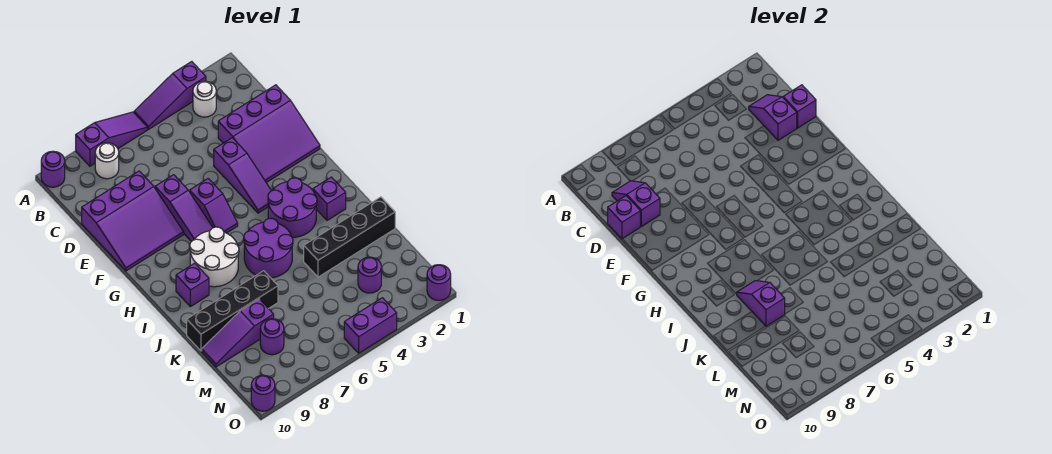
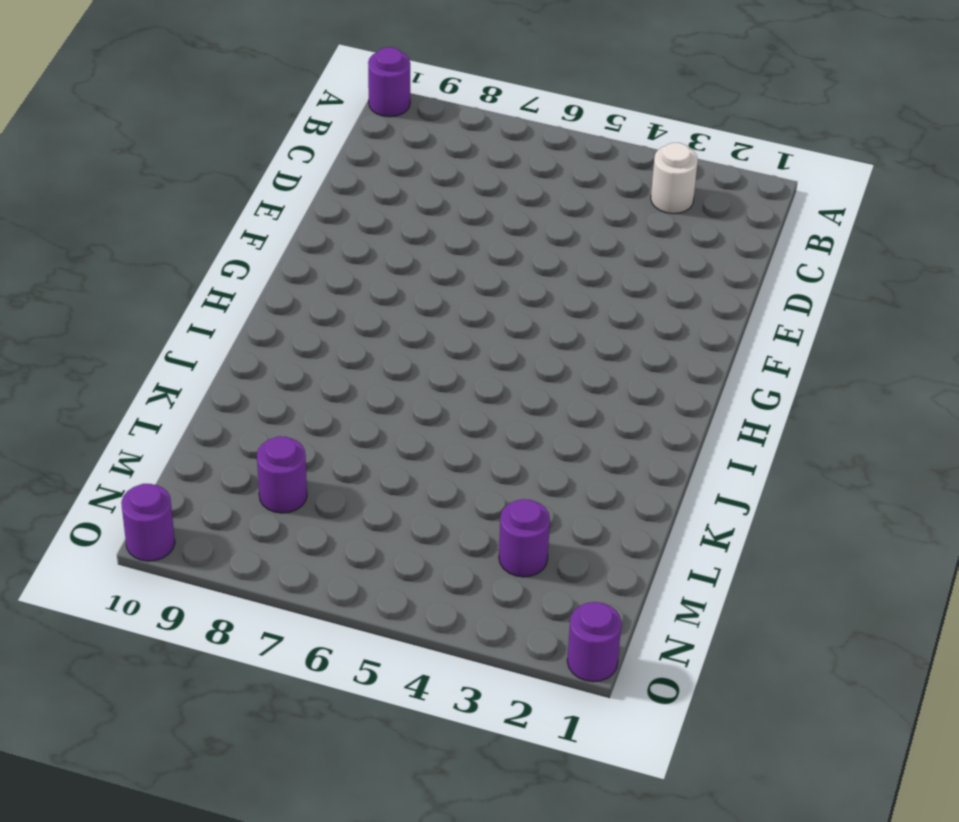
none -> purple 1x3 slope [134,62,206,129]
none -> purple 1x3 slope [76,112,147,166]
none -> white 1x1 round brick [95,143,119,179]

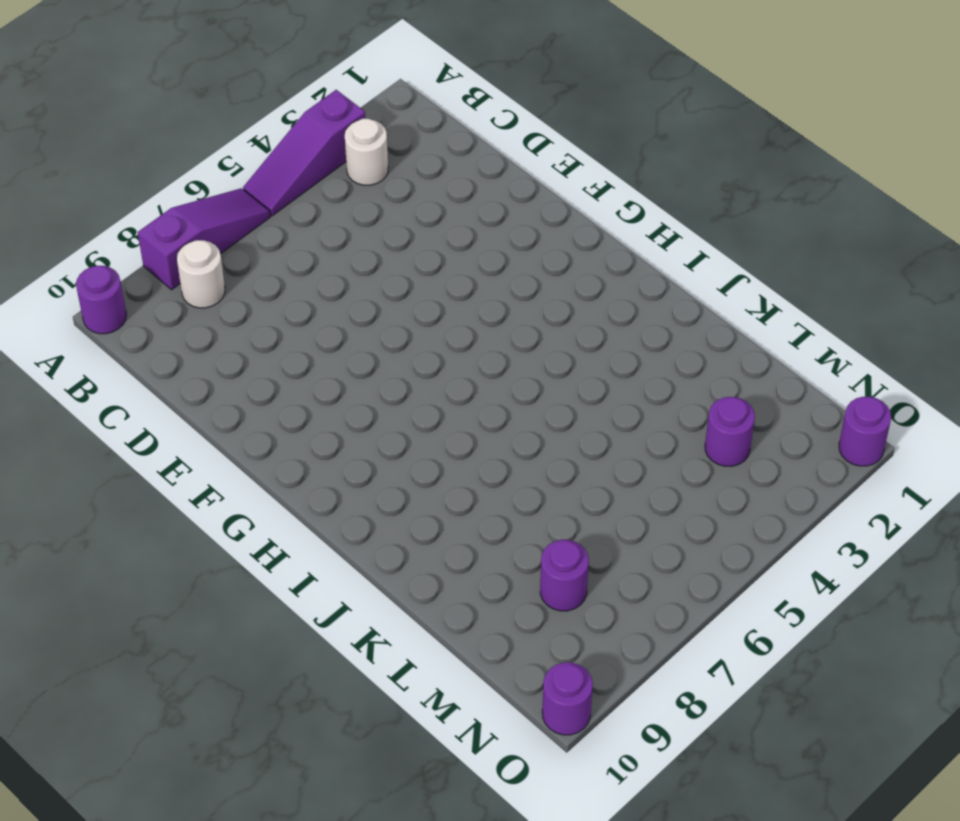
none -> purple 3x3 slope [218,85,320,183]
none -> purple 3x3 slope [82,171,184,271]
none -> purple 1x3 slope [214,138,271,213]

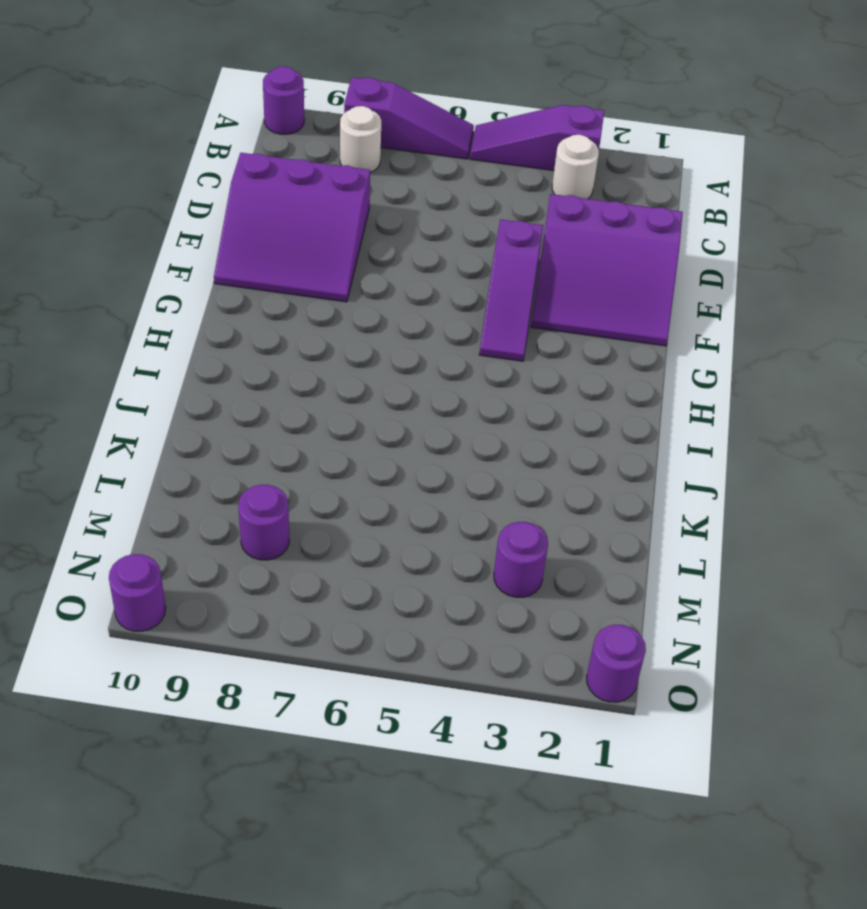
none -> purple 1x3 slope [155,175,213,242]
none -> purple 1x2 slope [190,179,238,233]
none -> purple 2x2 round brick [268,178,317,237]

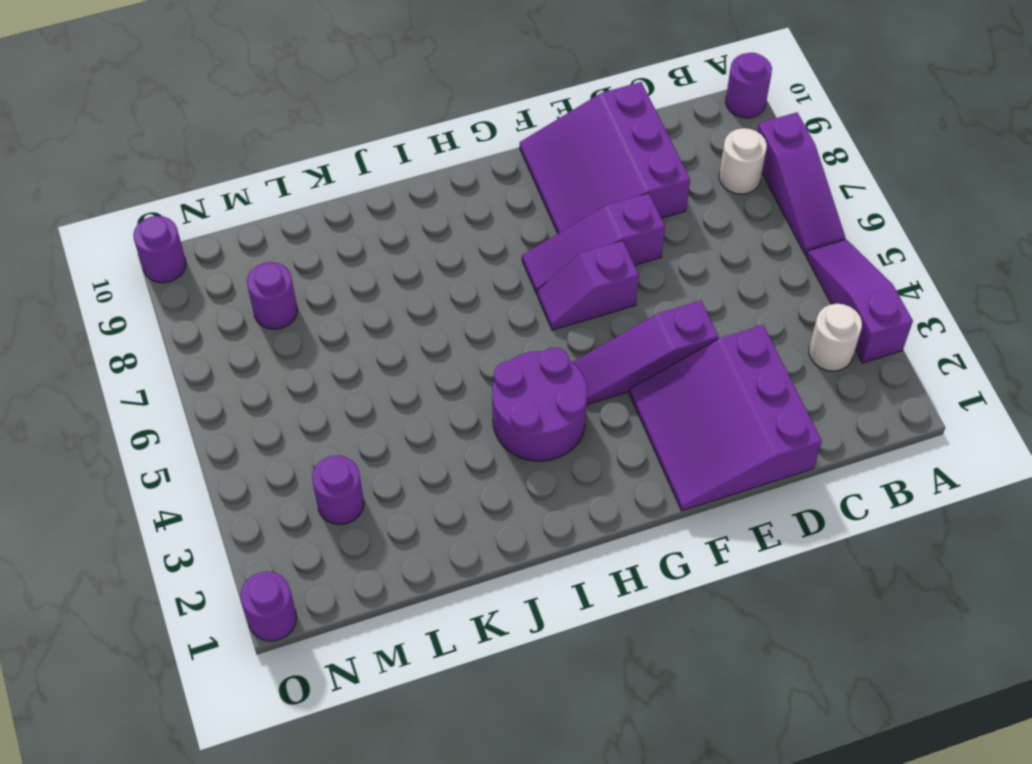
none -> white 2x2 round brick [190,227,239,287]
none -> purple 1x1 brick [313,177,346,220]
none -> purple 2x2 round brick [244,218,293,278]

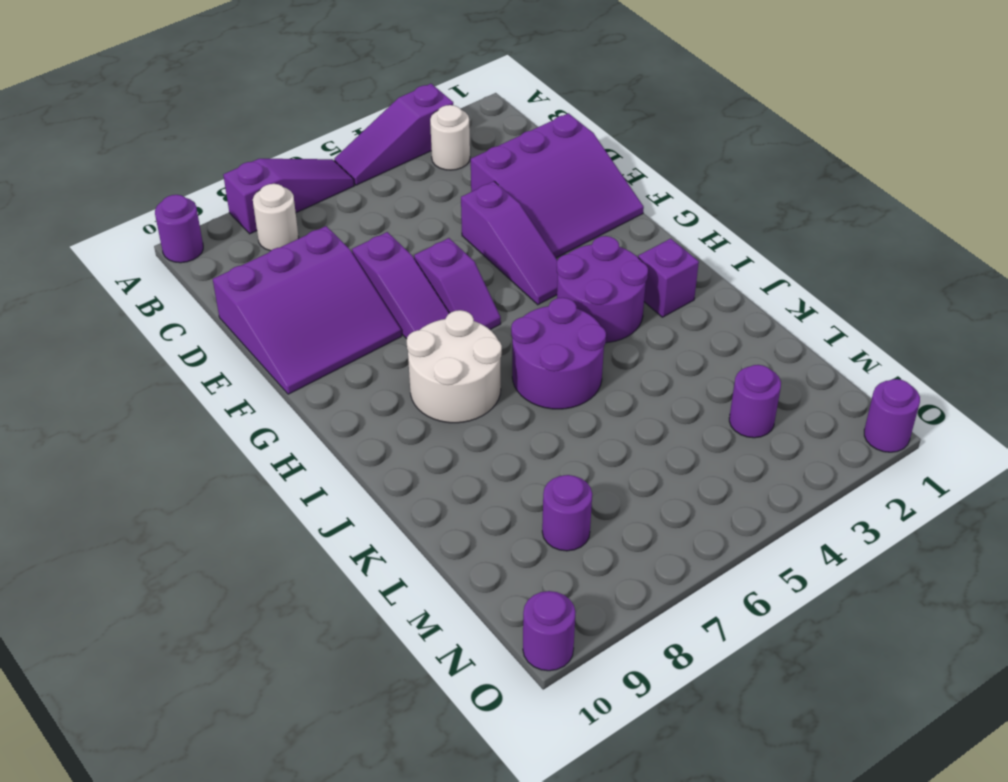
none -> purple 1x1 brick [176,263,209,307]
none -> black 1x4 brick [304,197,395,277]
none -> black 1x4 brick [187,271,278,351]

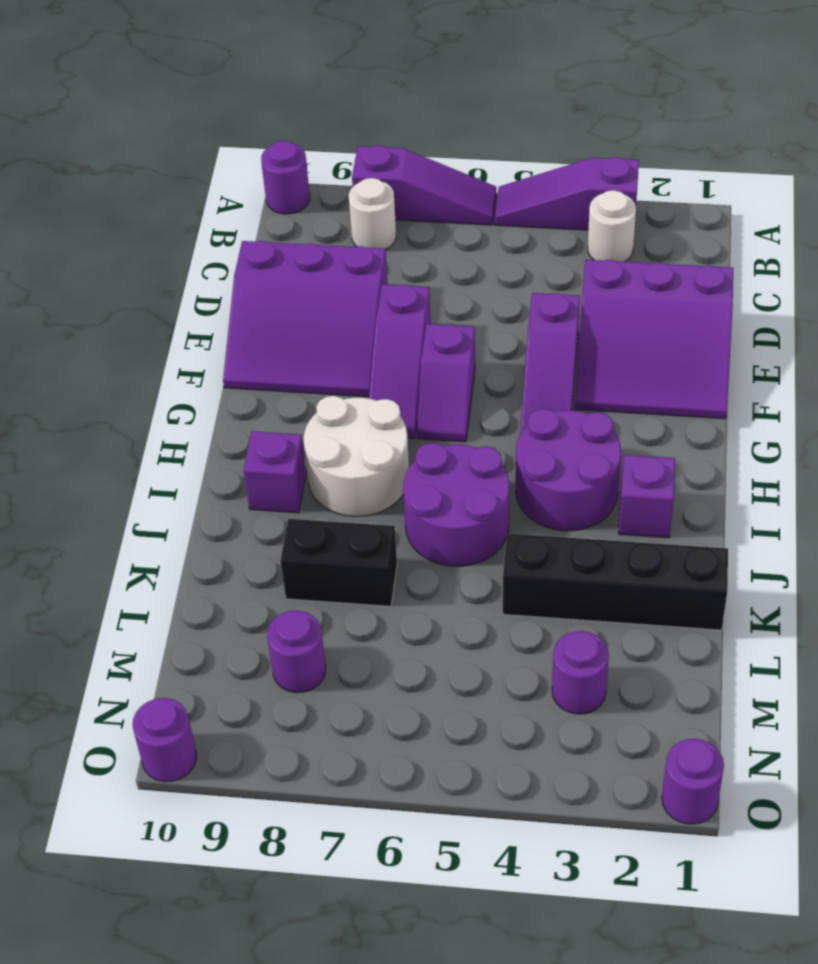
black 1x2 brick [280,519,397,606] -> black 1x4 brick [187,271,278,351]
none -> purple 1x3 slope [202,299,274,367]
none -> purple 1x2 brick [344,298,397,353]
none -> purple 1x2 slope [749,95,797,140]

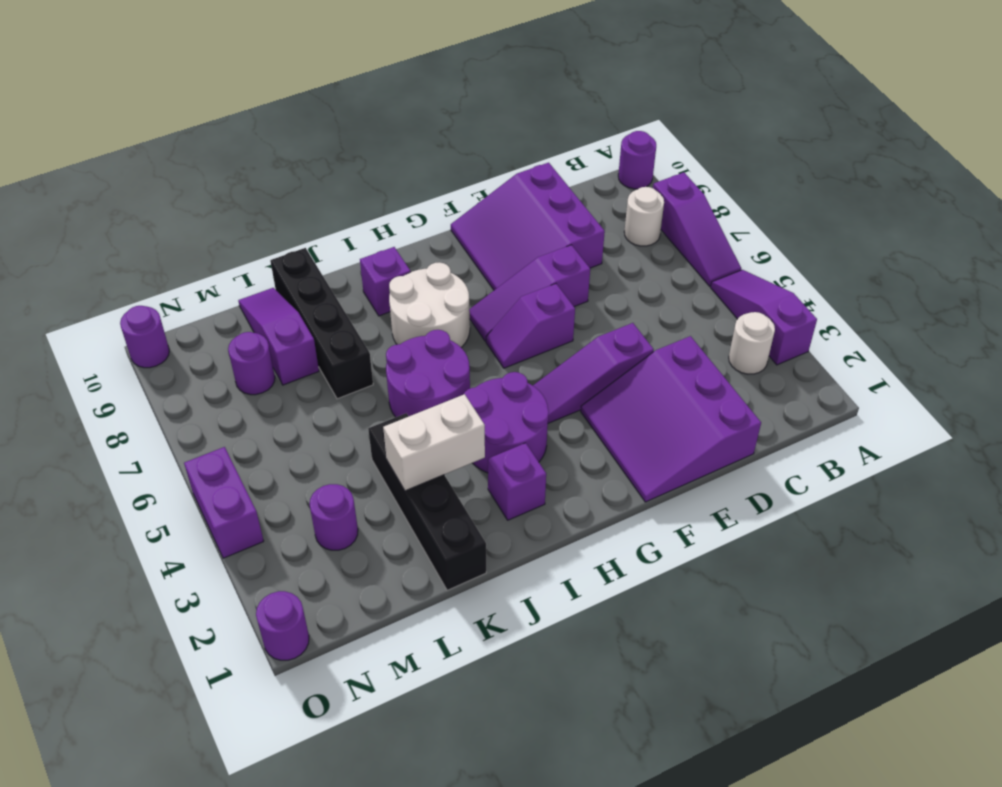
white 1x2 brick [383,394,485,491] -> none
none -> purple 1x2 slope [749,95,797,140]
none -> purple 1x2 slope [612,181,660,226]
none -> purple 1x1 brick [783,85,816,128]

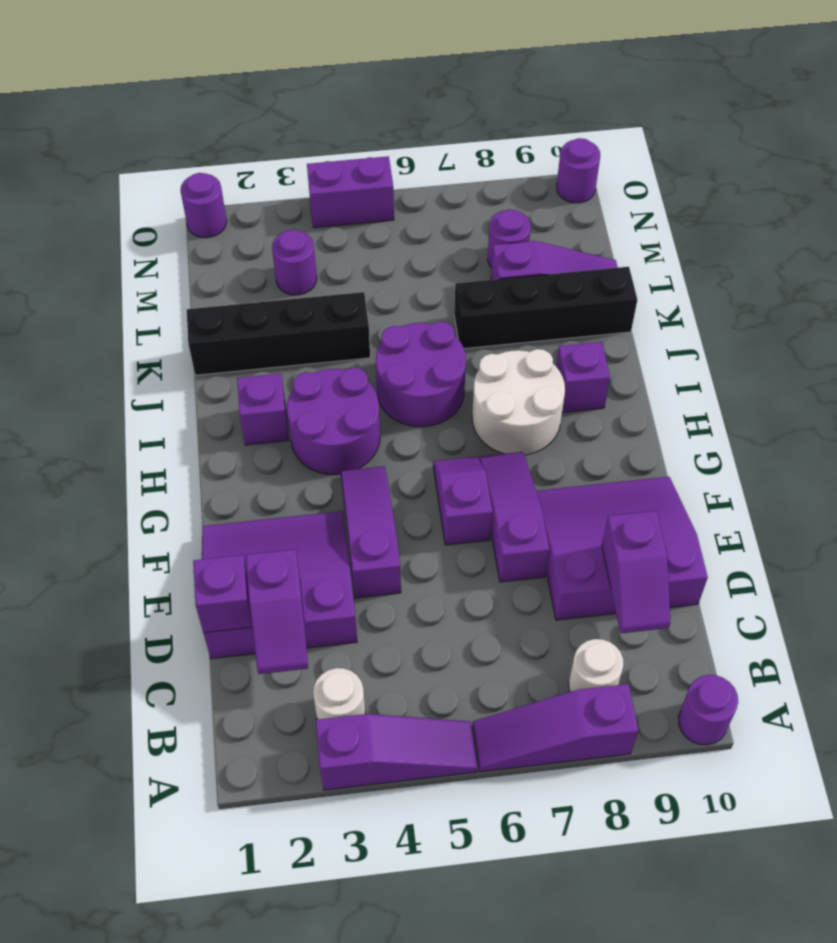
none -> purple 1x1 brick [608,196,640,239]
none -> purple 1x2 slope [737,281,785,326]

